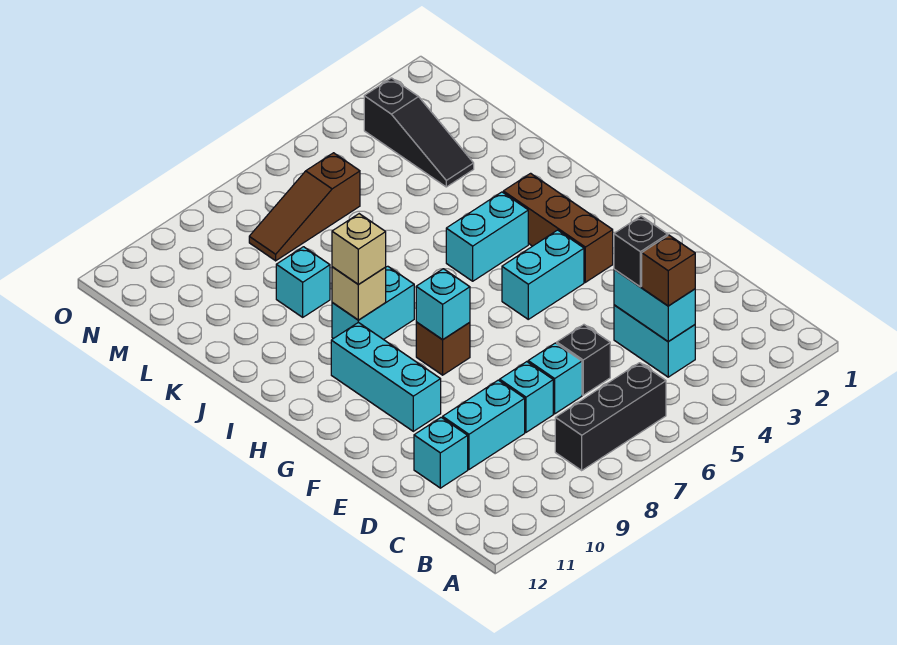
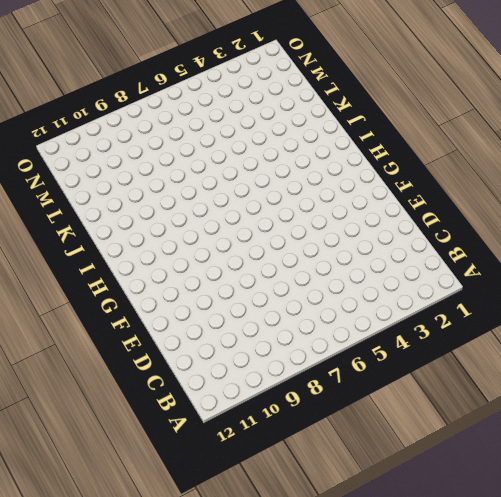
none -> black 1x3 brick [555,363,666,470]
none -> cyan 1x2 brick [614,305,695,377]
none -> black 1x1 brick [557,325,610,395]

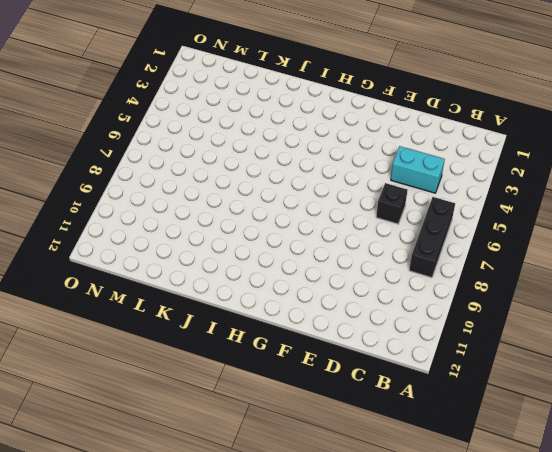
none -> cyan 1x1 brick [528,343,582,414]
none -> cyan 1x1 brick [500,362,553,432]
none -> cyan 1x2 brick [443,380,525,469]

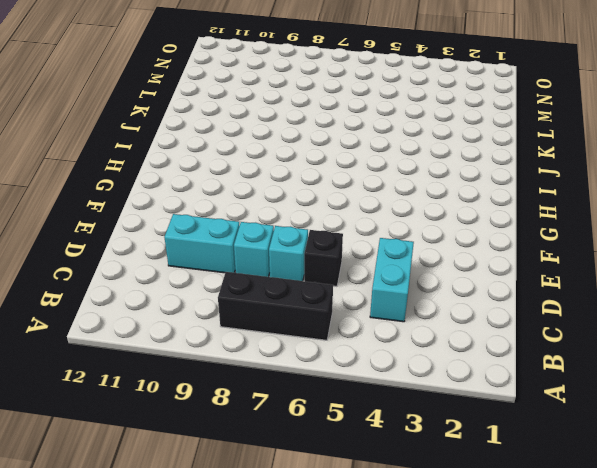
none -> cyan 1x1 brick [414,417,468,488]
none -> cyan 1x3 brick [331,322,441,431]
none -> brown 1x3 brick [503,173,613,282]

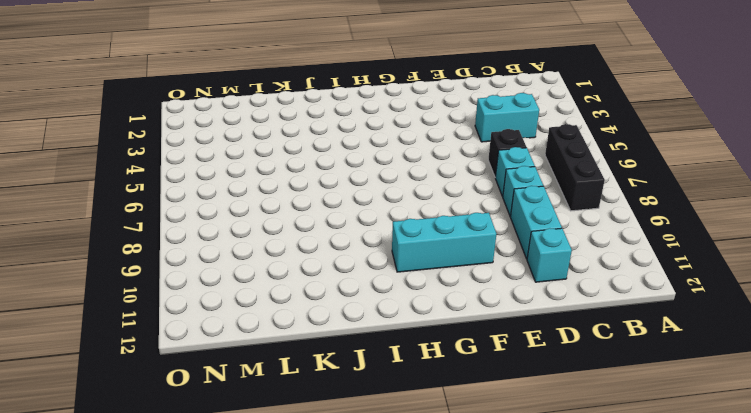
none -> brown 1x3 brick [503,173,613,282]
none -> cyan 1x2 brick [502,230,584,319]
none -> brown 1x1 brick [416,322,470,375]

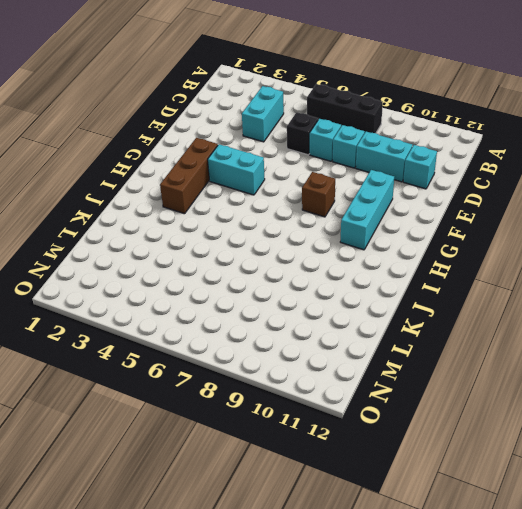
none -> cyan 1x2 brick [446,192,528,281]
none -> cyan 1x2 brick [332,266,414,340]
none -> cyan 1x1 brick [276,247,330,317]

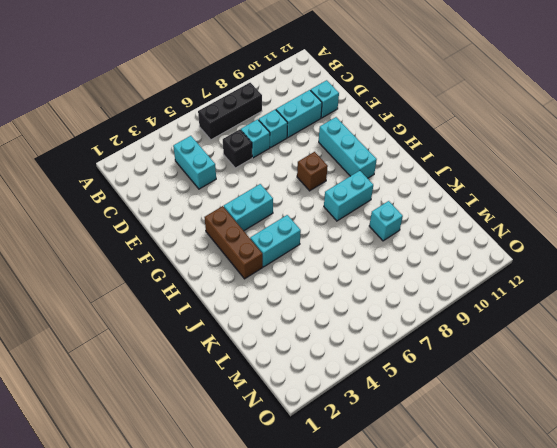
none -> black 1x3 slope [364,78,474,187]
none -> brown 1x3 slope [249,153,360,261]
none -> cyan 1x2 brick [614,269,695,342]

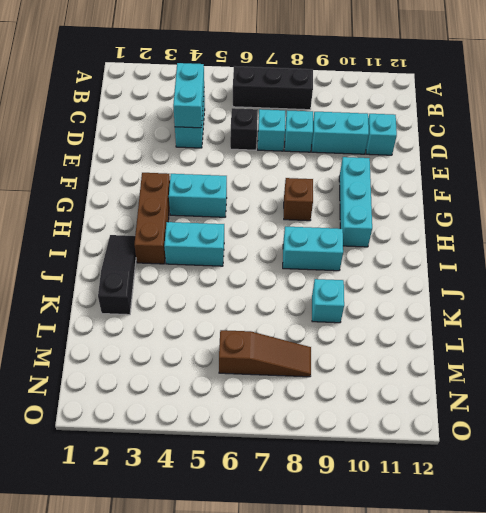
black 1x3 slope [98,235,136,315] -> black 1x3 slope moved to [364,78,474,187]
none -> cyan 1x1 brick [416,269,470,340]
none -> tan 1x1 brick [332,267,386,320]
none -> brown 1x1 brick [642,235,695,306]

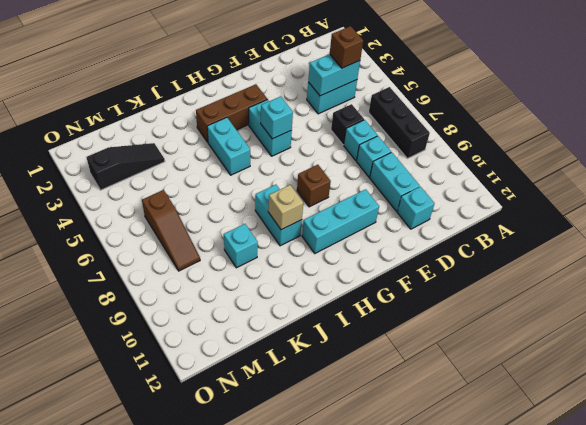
cyan 1x1 brick [261,96,293,139] -> cyan 1x1 brick moved to [416,269,470,340]
none -> black 1x1 brick [614,216,668,287]
none -> tan 1x1 brick [332,214,386,285]

